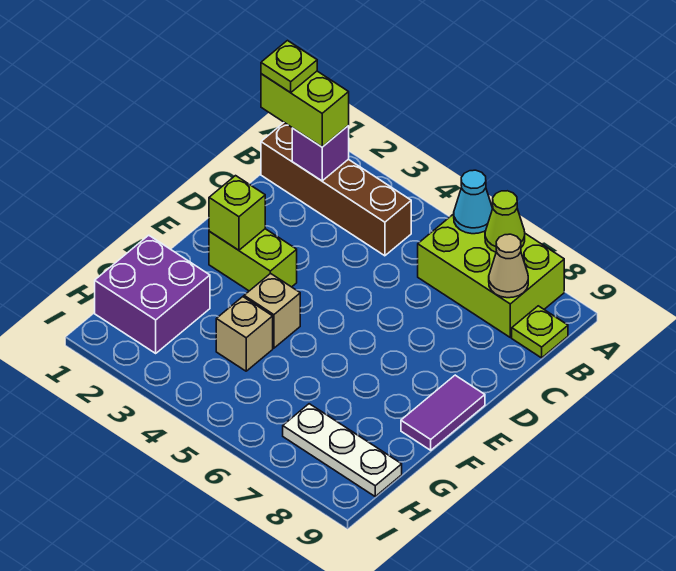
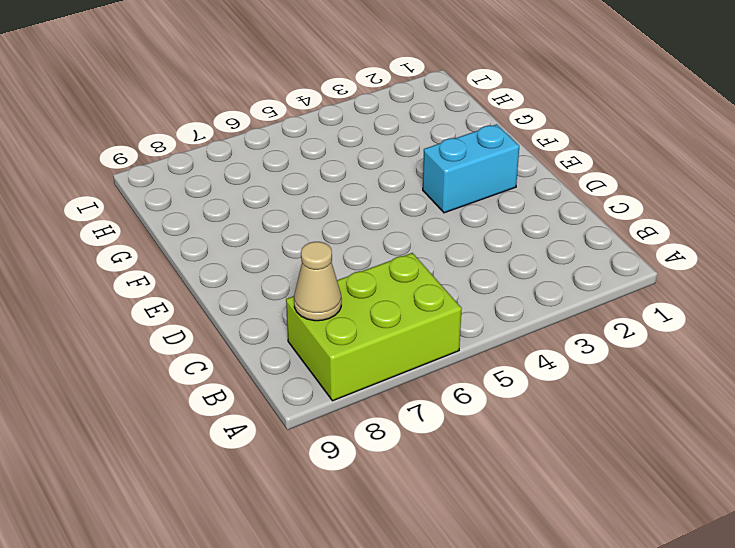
cyan 1x2 brick [423,124,519,213] -> lime 1x2 brick [209,229,297,291]
none -> brown 1x4 brick [261,123,411,256]
none -> lime 1x1 plate [512,306,568,358]
none -> purple 1x2 tile [401,375,485,450]

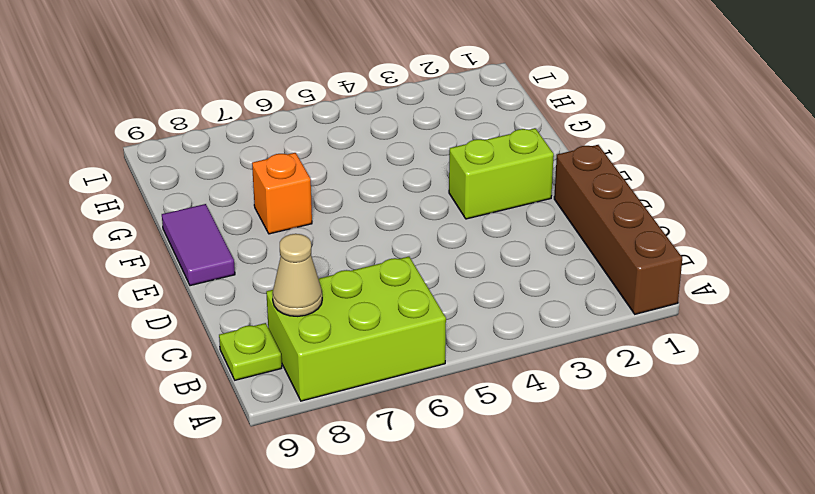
brown 1x4 brick [554,145,682,314] -> brown 1x4 brick turned to [261,123,411,256]
orange 1x1 brick [252,153,312,234] -> none
none -> tan 1x1 brick [244,273,300,348]
none -> purple 2x2 brick [95,235,210,353]
none -> tan 1x1 brick [216,297,273,371]

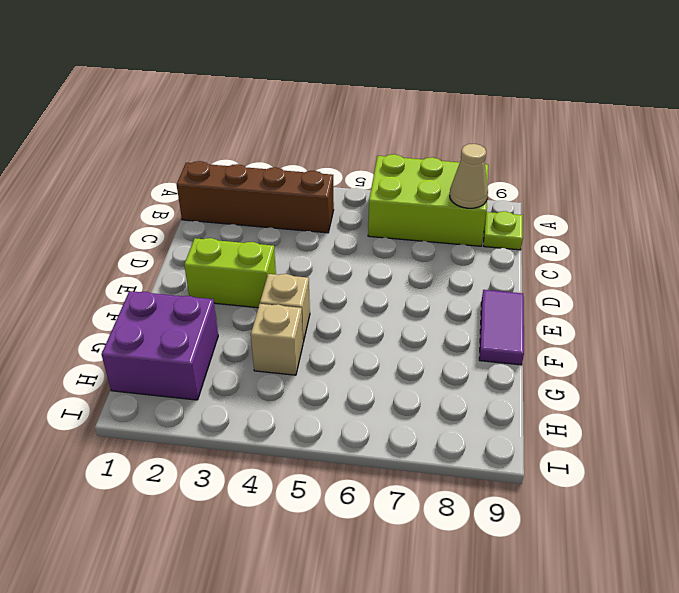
none -> white 1x3 plate [283,404,402,496]
none -> cyan 1x1 cone [454,170,493,234]
none -> lime 1x1 cone [485,191,525,252]

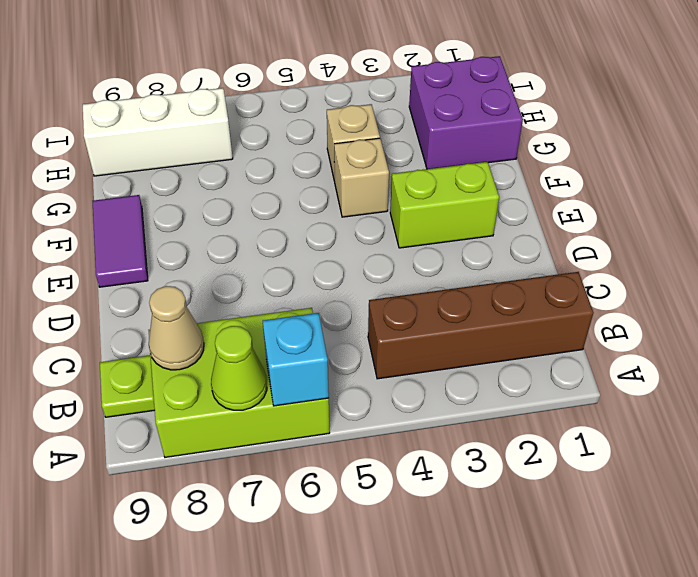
cyan 1x1 brick [263,313,329,406] -> cyan 1x1 cone [454,170,493,234]
white 1x3 brick [83,88,233,176] -> white 1x3 plate [283,404,402,496]
none -> purple 1x1 brick [292,126,349,181]
none -> lime 1x1 brick [209,176,265,250]
none -> lime 1x2 brick [261,71,349,147]

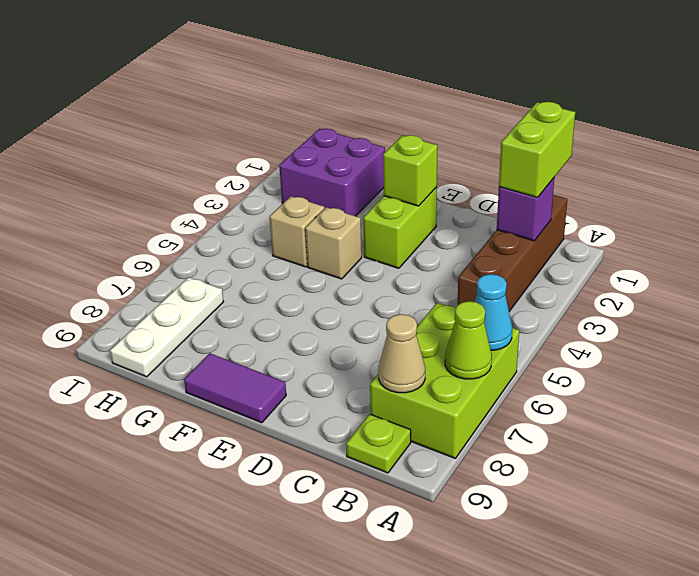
none -> lime 1x1 plate [261,41,317,93]

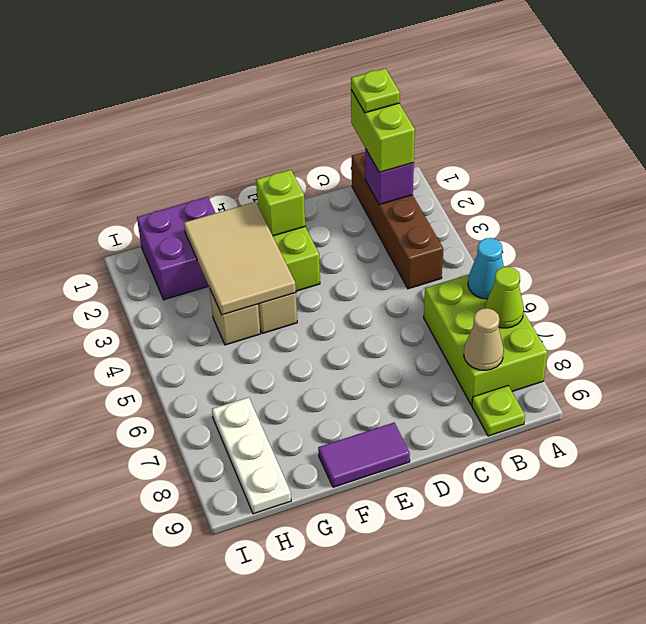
tan 2x3 tile [184,202,296,315] -> none

